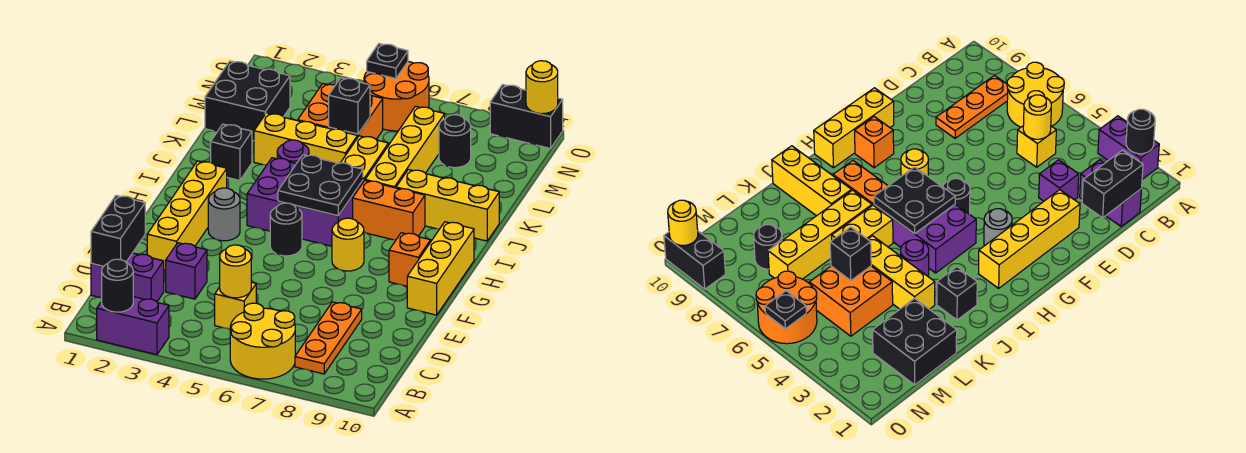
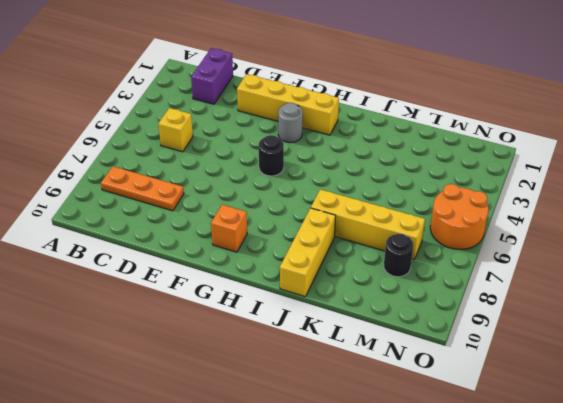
none -> purple 1x2 brick [97,297,169,355]
none -> yellow 2x2 round brick [230,303,295,379]
none -> purple 1x1 brick [166,243,207,299]
none -> yellow 1x3 brick [407,222,474,315]

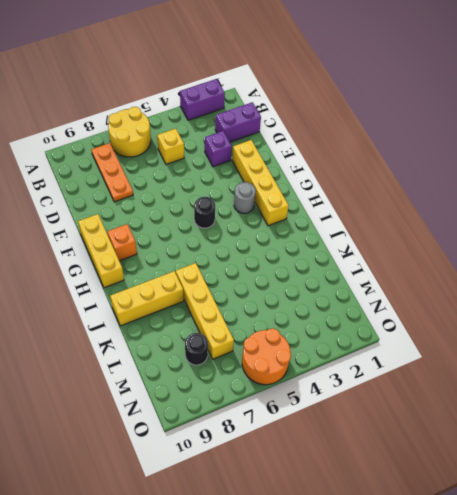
none -> yellow 1x1 round brick [332,218,364,271]
none -> purple 2x3 brick [247,158,363,246]
none -> orange 1x2 brick [353,181,425,240]
none -> black 1x1 brick [211,124,252,180]

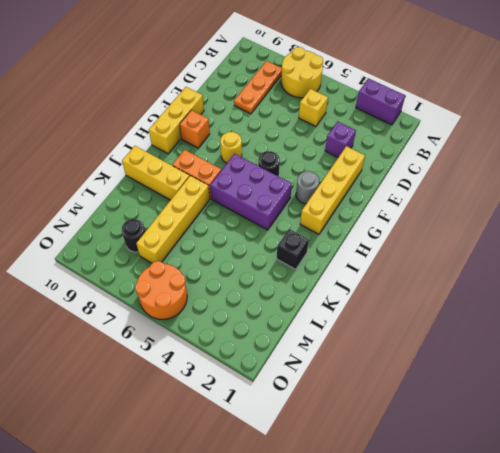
none -> purple 1x2 brick [91,253,164,302]
none -> purple 1x1 round brick [277,140,309,164]
none -> yellow 1x2 brick [341,136,388,182]
none -> yellow 1x3 brick [254,113,357,165]

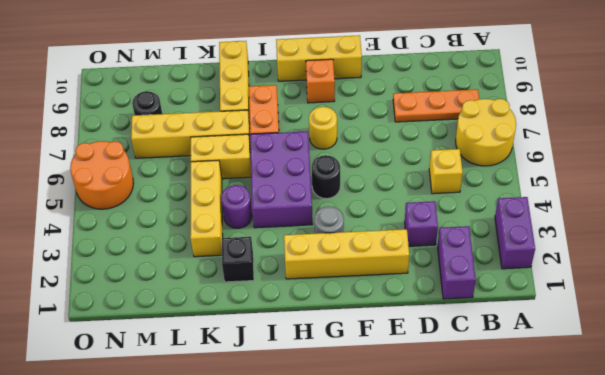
none -> black 2x2 brick [205,61,290,141]
none -> orange 2x2 brick [298,84,383,139]
none -> black 1x2 brick [490,85,563,149]
none -> black 1x1 round brick [102,259,133,312]

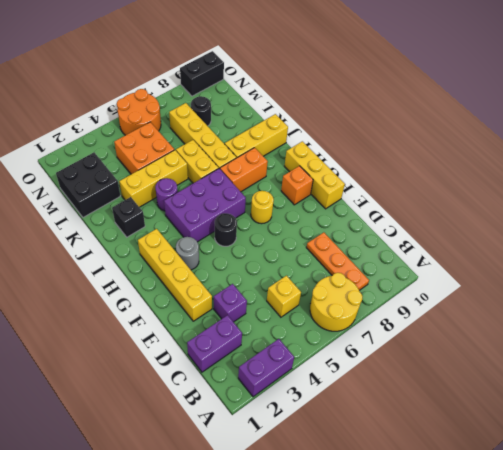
none -> black 1x1 round brick [102,259,133,312]
none -> black 1x2 brick [91,196,145,266]
none -> yellow 1x1 round brick [220,245,251,298]
none -> black 2x2 plate [278,155,363,216]

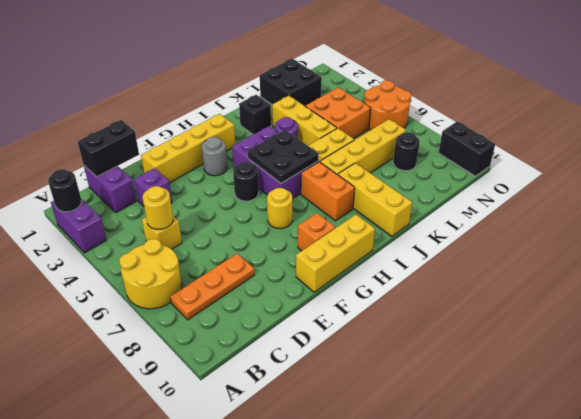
none -> black 1x1 brick [329,78,370,134]
none -> black 1x1 plate [367,44,408,79]
none -> yellow 1x1 round brick [526,61,558,114]

